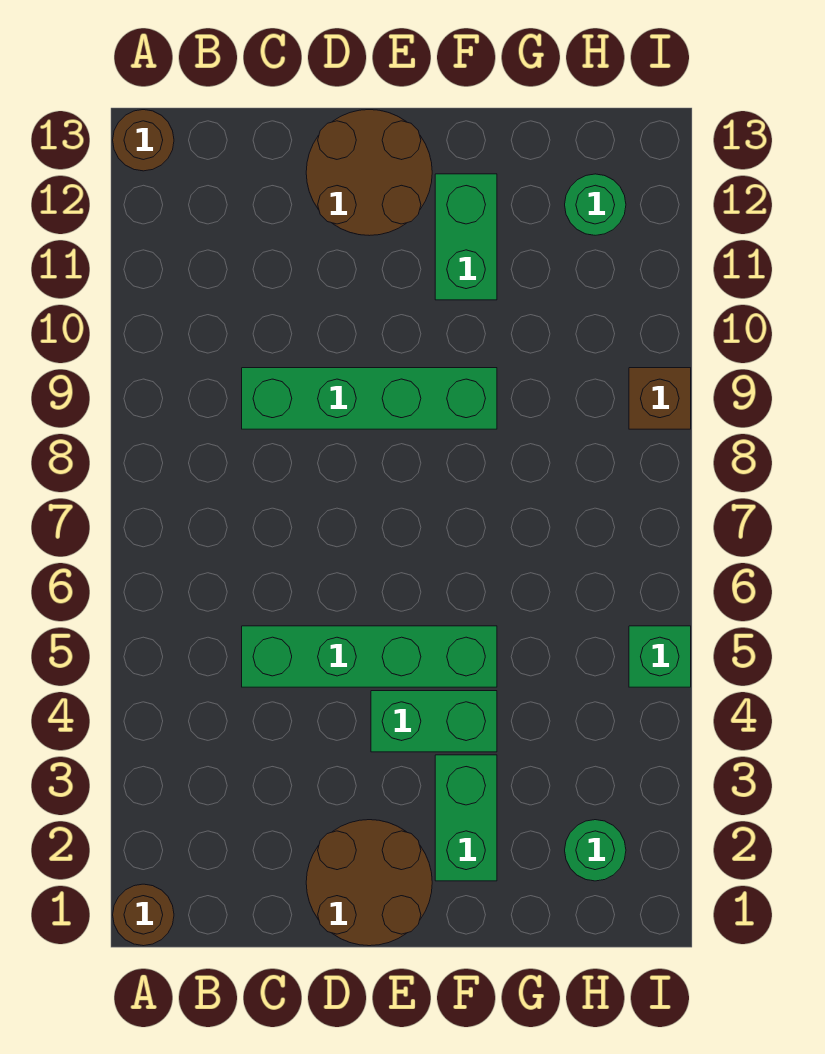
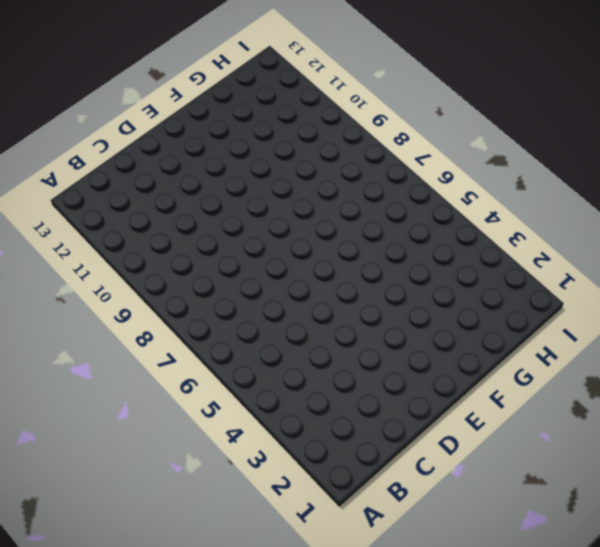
none -> brown 1x1 round brick [113,884,174,946]
none -> brown 1x1 round brick [113,110,174,171]
none -> green 1x4 brick [242,626,497,687]

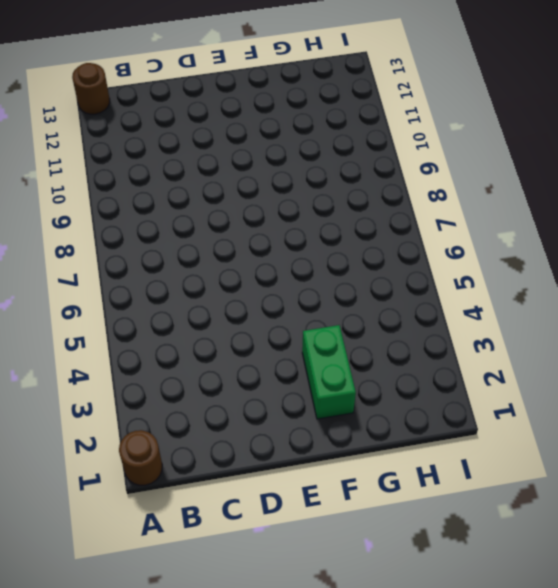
none -> green 1x4 brick [242,626,497,687]
none -> green 1x4 brick [242,368,497,429]
none -> brown 2x2 round brick [306,820,432,946]

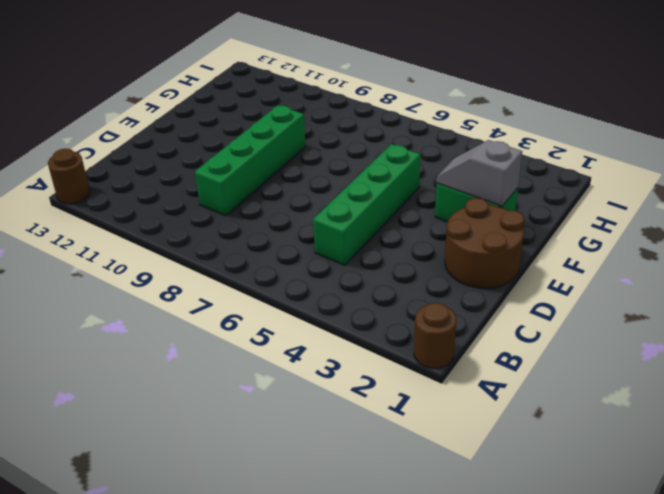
grey 1x2 slope [437,140,522,206] -> none
none -> brown 2x2 round brick [306,110,432,236]
none -> green 1x2 brick [371,691,497,752]
none -> green 1x2 brick [435,174,497,300]

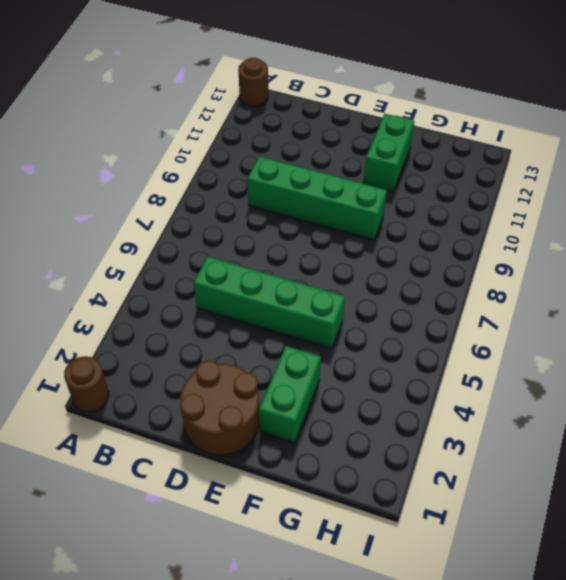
none -> brown 2x2 round brick [306,110,432,236]
none -> green 1x2 brick [371,691,497,752]
none -> green 1x1 round brick [565,820,626,881]

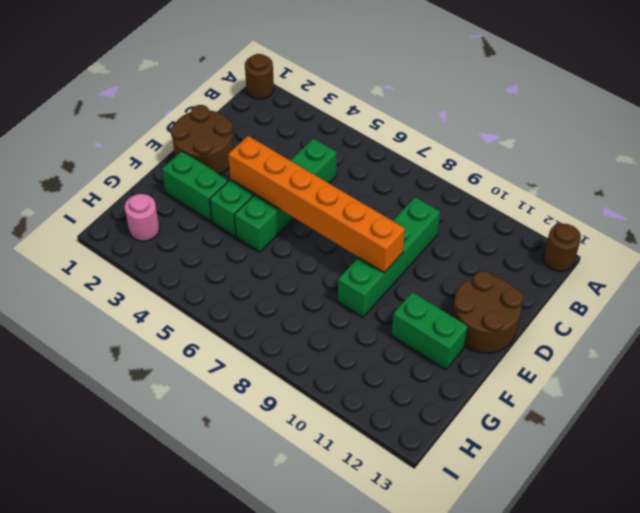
orange 1x6 brick [228,136,405,273] -> none
pink 1x1 round brick [125,194,159,241] -> green 1x1 round brick [565,820,626,881]
none -> green 1x1 round brick [565,174,626,235]
none -> green 1x1 brick [629,626,691,687]
none -> brown 1x1 brick [629,368,691,429]

